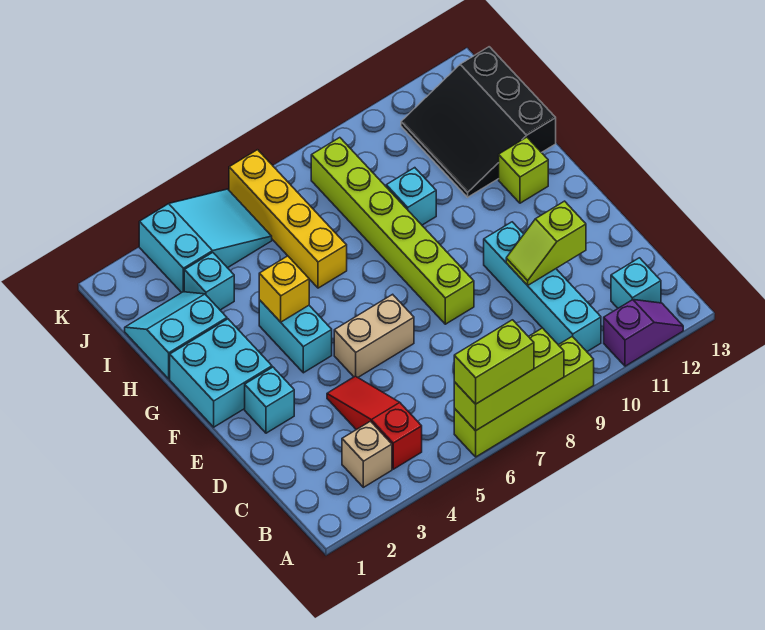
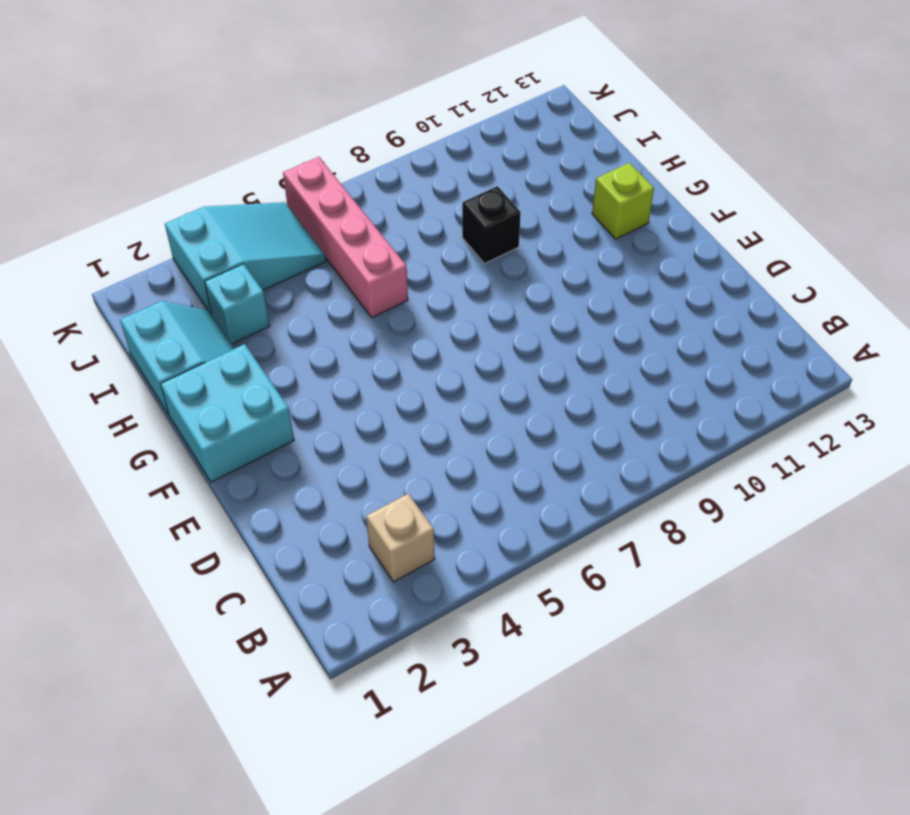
cyan 2x2 slope [120,301,235,415] -> cyan 2x2 slope turned to [125,292,227,379]
pink 1x4 brick [283,157,408,317] -> yellow 1x4 brick [229,150,347,288]
black 1x1 brick [462,186,521,264] -> cyan 1x1 brick [386,168,436,225]
none -> lime 1x4 brick [454,336,594,457]
none -> purple 1x2 slope [604,300,683,366]
none -> red 1x3 slope [327,376,422,469]

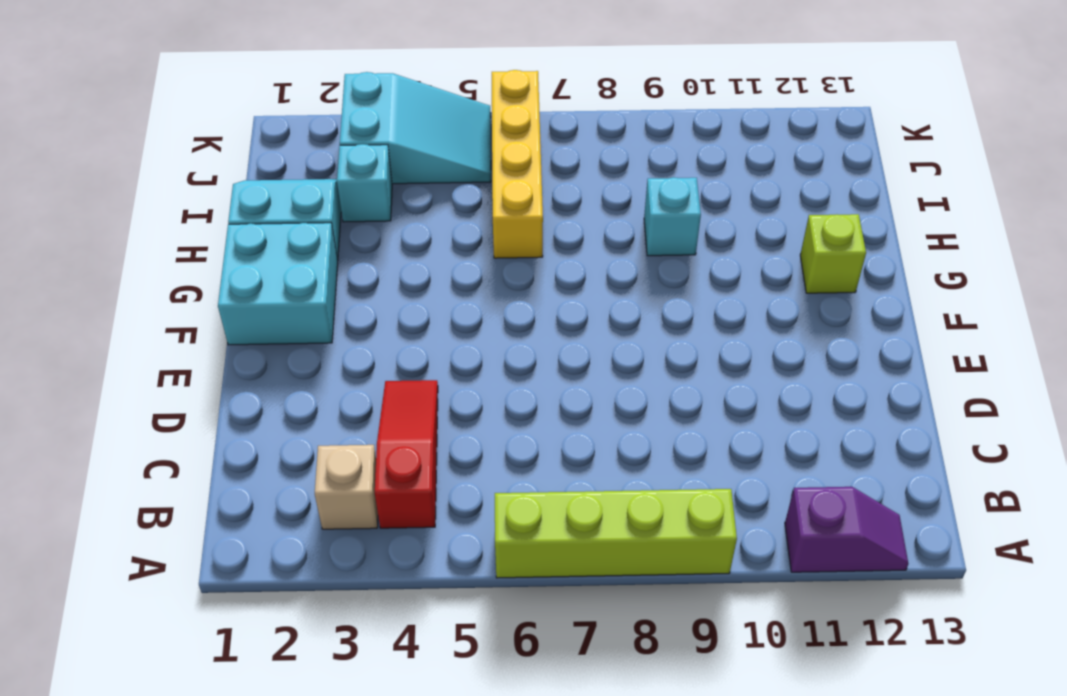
none -> cyan 1x4 brick [484,222,601,351]
none -> cyan 1x1 brick [611,258,661,308]
none -> cyan 1x1 brick [245,367,294,433]

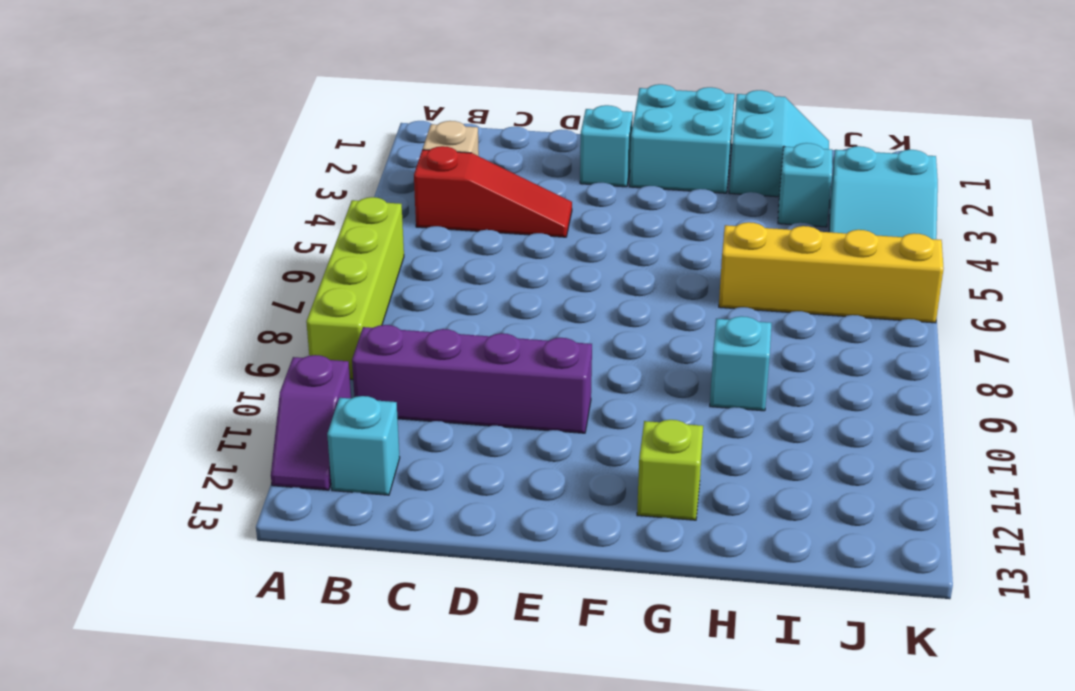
purple 1x4 brick [352,325,592,433] -> cyan 1x4 brick [484,222,601,351]
none -> tan 1x2 brick [334,294,414,377]
none -> lime 1x6 brick [311,138,474,324]
none -> cyan 1x2 brick [259,300,332,373]

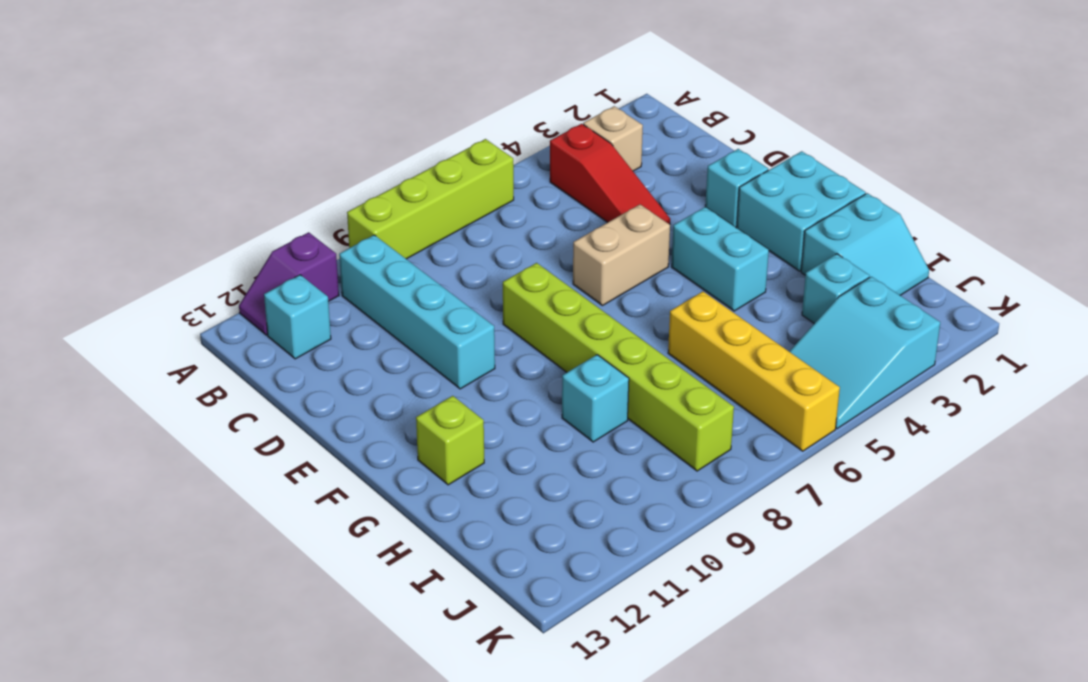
none -> black 3x3 slope [401,47,556,197]
none -> lime 1x3 brick [454,328,564,431]
none -> lime 1x2 slope [506,201,586,286]

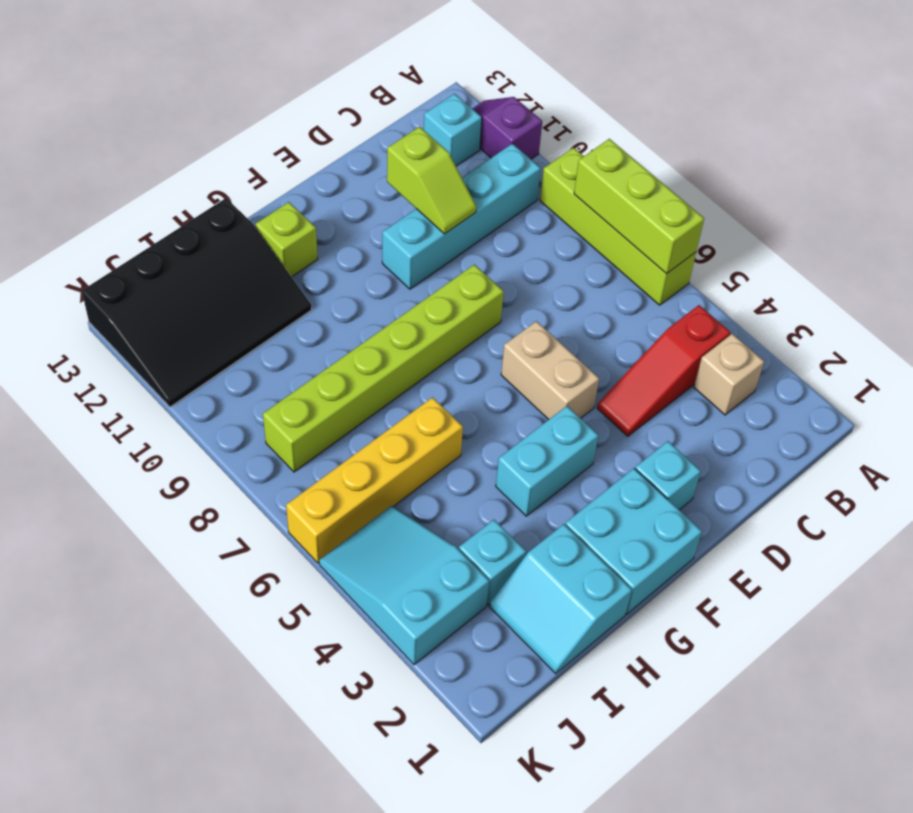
black 3x4 slope [82,198,312,407] -> black 3x3 slope [401,47,556,197]
none -> cyan 1x1 brick [386,168,436,225]
none -> yellow 1x1 brick [259,256,309,322]
none -> lime 1x2 brick [454,320,534,404]

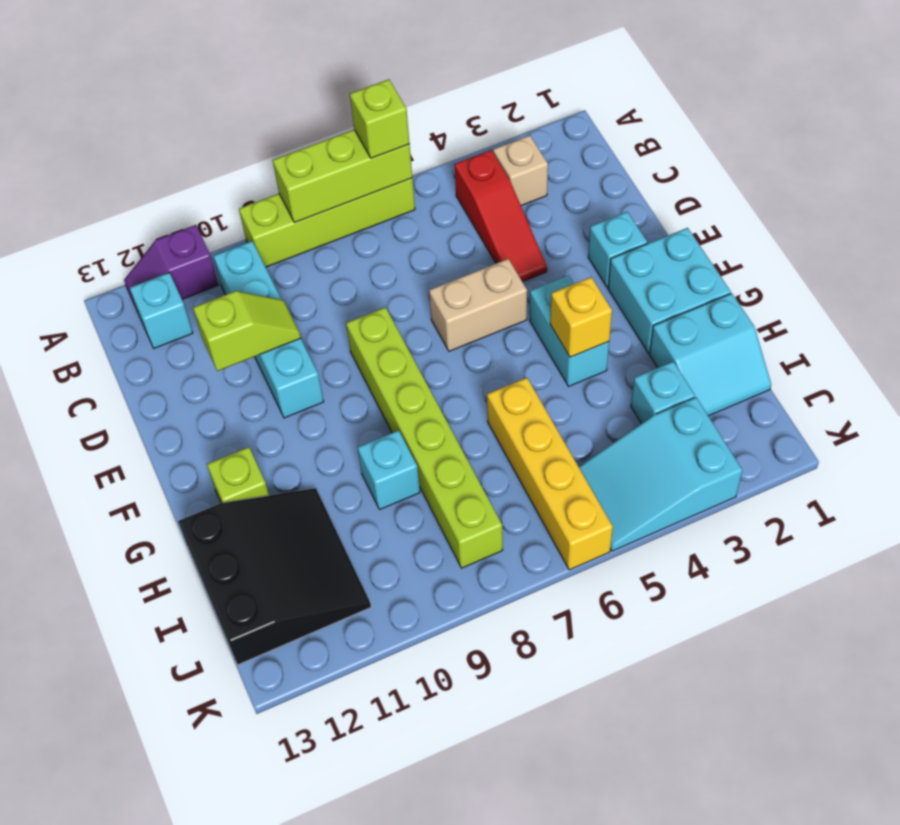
lime 1x1 brick [350,79,410,158] -> lime 1x2 brick [454,320,534,404]

